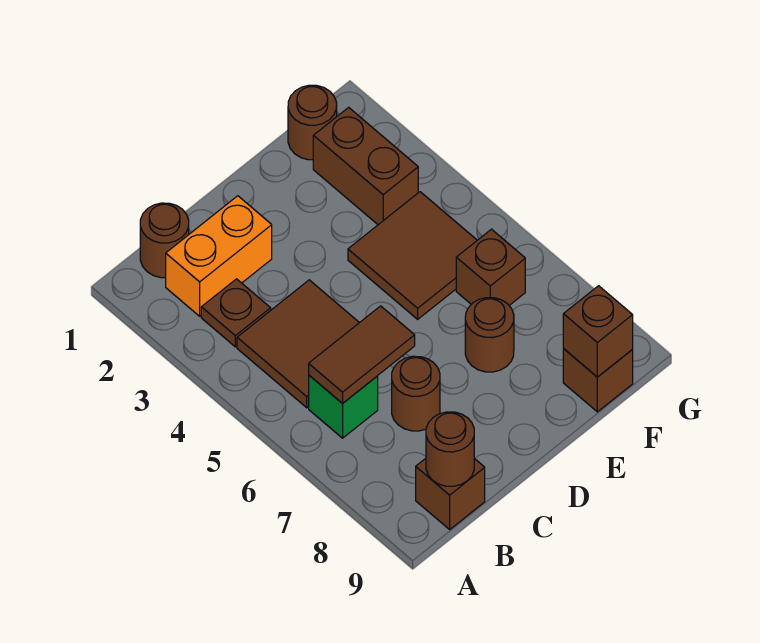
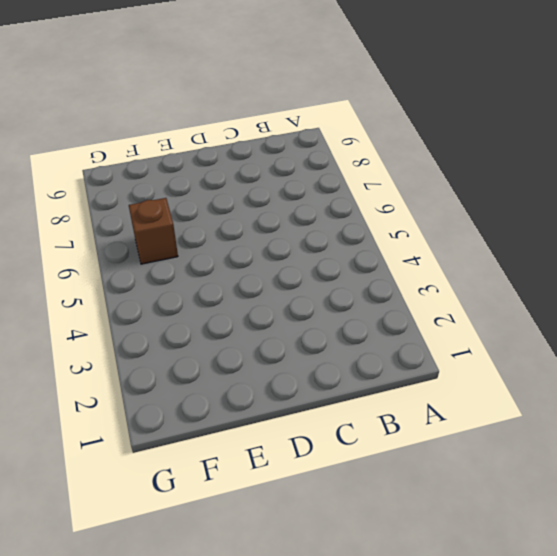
none -> brown 1x1 round brick [140,203,189,278]
none -> orange 1x2 brick [166,196,272,316]
none -> brown 1x1 plate [201,279,271,347]

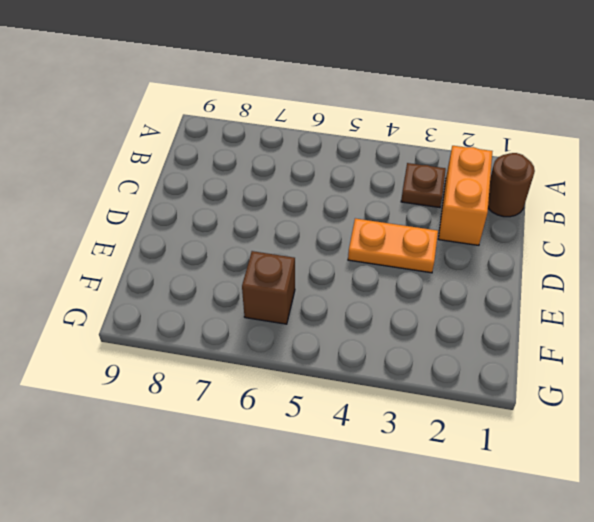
orange 1x2 plate [348,218,438,273] -> none
none -> brown 2x2 tile [237,280,359,408]
none -> green 1x1 brick [309,375,378,438]
none -> brown 1x1 brick [416,458,485,529]

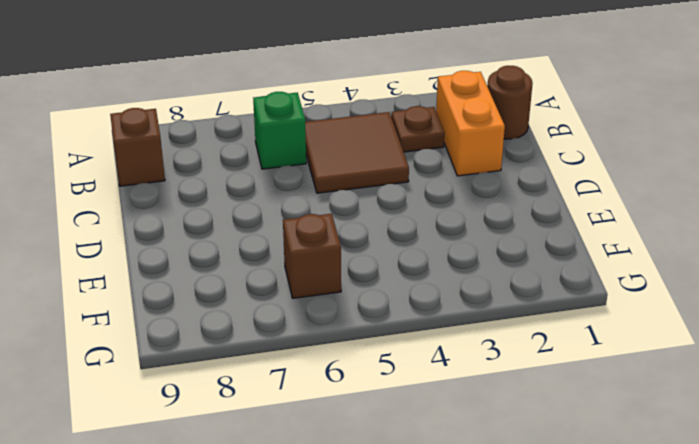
none -> brown 1x1 round brick [392,356,440,431]
none -> brown 2x2 tile [348,192,477,319]
none -> brown 1x1 round brick [465,298,514,372]

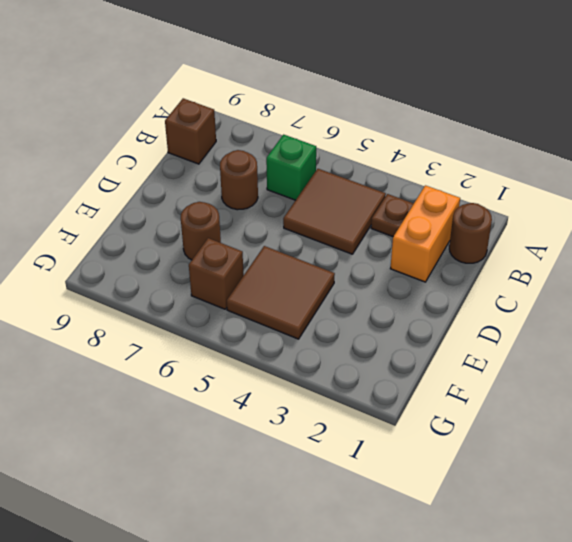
none -> brown 1x1 round brick [288,85,337,160]
none -> brown 1x2 brick [313,107,418,225]
none -> brown 1x1 brick [563,349,633,412]

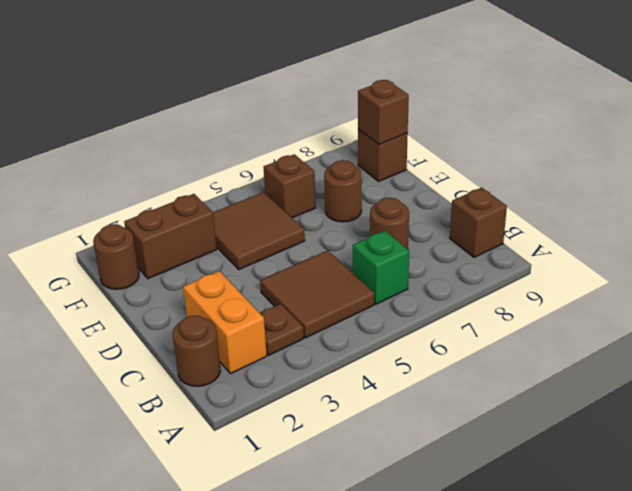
none -> brown 1x2 tile [309,306,415,404]
none -> brown 1x1 round brick [426,412,474,486]

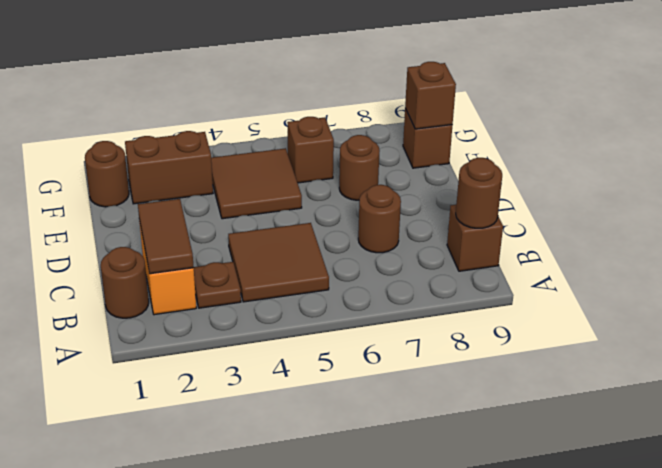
brown 1x2 tile [138,199,194,274] -> brown 1x2 tile moved to [309,306,415,404]
none -> green 1x1 brick [309,375,378,438]

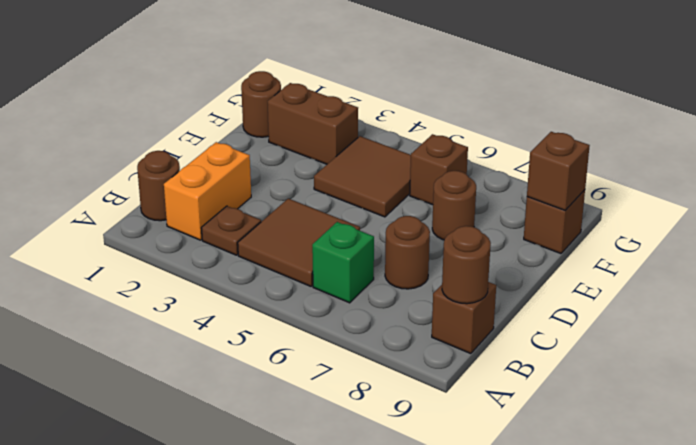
none -> brown 1x2 tile [309,306,415,404]

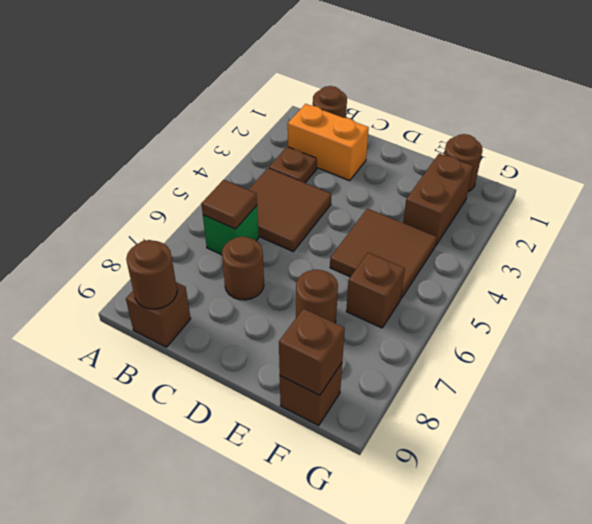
brown 1x1 tile [201,180,257,229] -> brown 1x2 tile [309,306,415,404]

